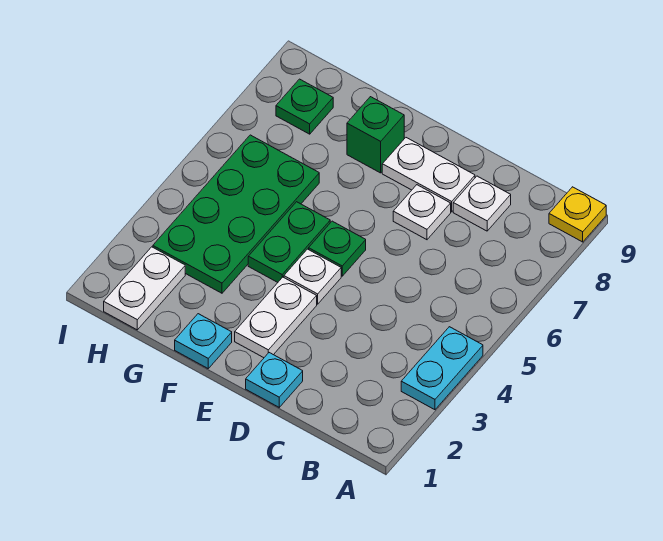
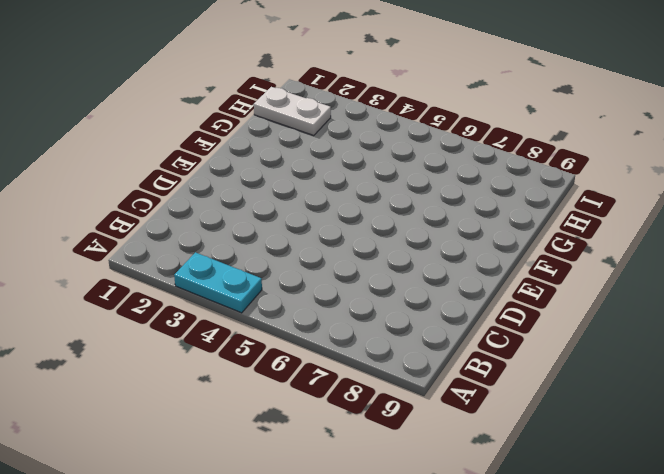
none -> yellow 1x1 plate [549,187,606,242]
none -> white 1x1 plate [453,176,511,231]
none -> cyan 1x1 plate [246,353,303,407]

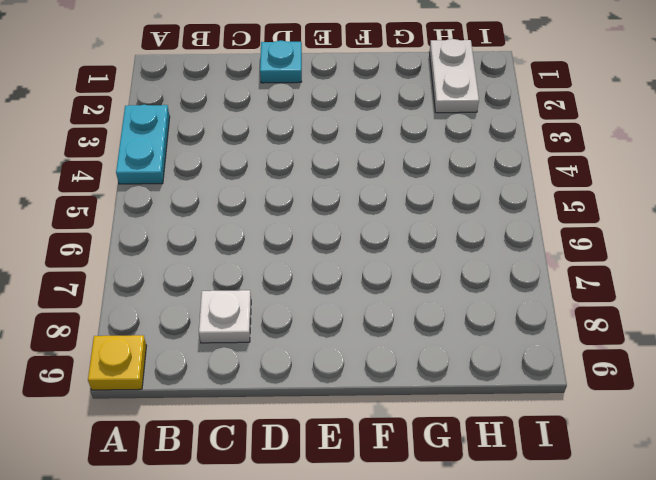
none -> white 1x1 plate [393,185,451,240]
none -> white 1x2 plate [382,138,475,212]
none -> white 1x2 plate [235,277,317,358]

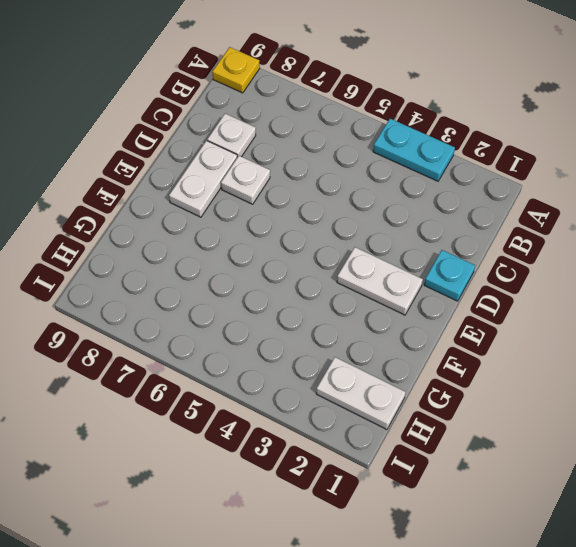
none -> white 1x1 plate [284,249,341,304]
none -> green 1x1 plate [309,221,366,276]
none -> cyan 1x1 plate [175,314,232,368]

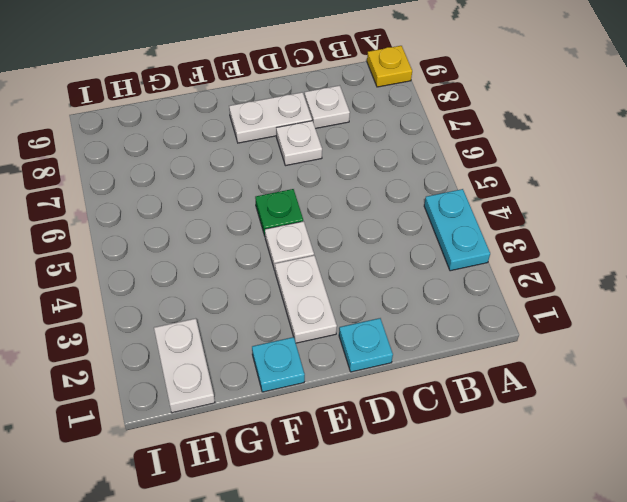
none -> green 1x2 plate [248,202,330,282]
none -> green 1x1 brick [347,97,404,173]
none -> green 2x4 plate [153,135,319,293]

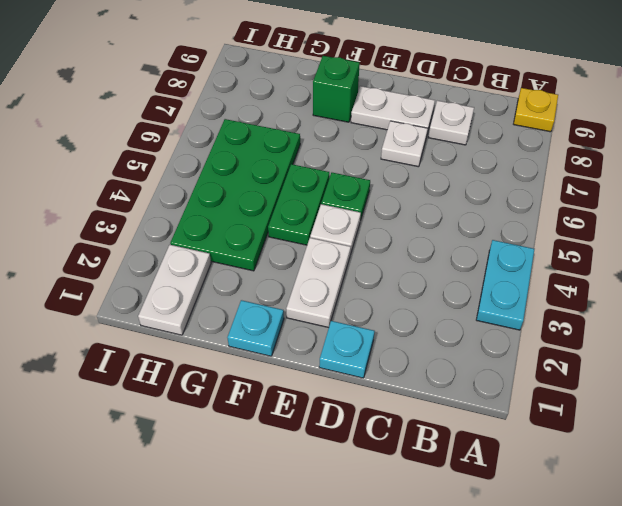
none -> green 1x1 plate [276,79,333,134]

